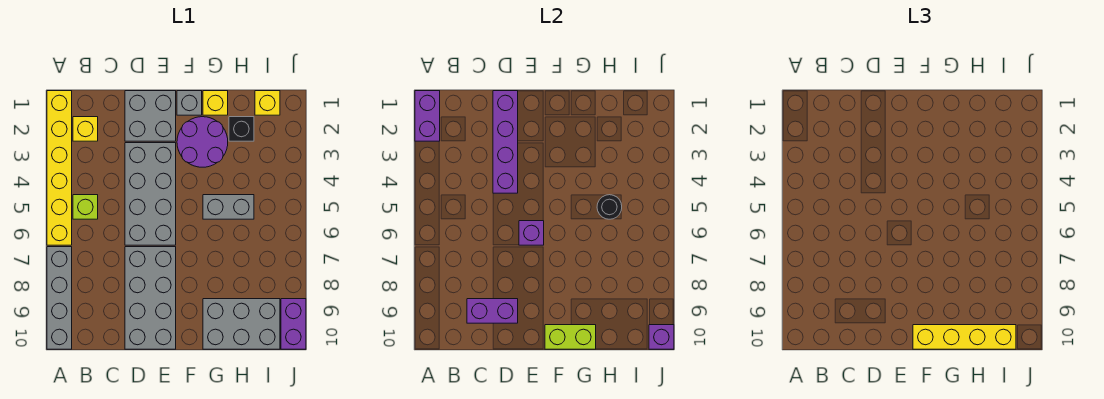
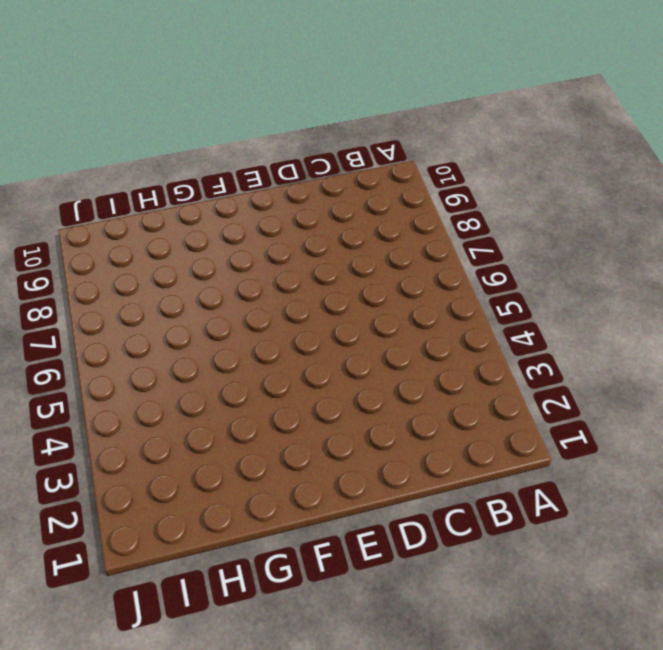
none -> yellow 1x6 brick [47,91,72,245]
none -> grey 1x4 brick [47,247,72,349]
none -> yellow 1x1 brick [73,117,98,141]

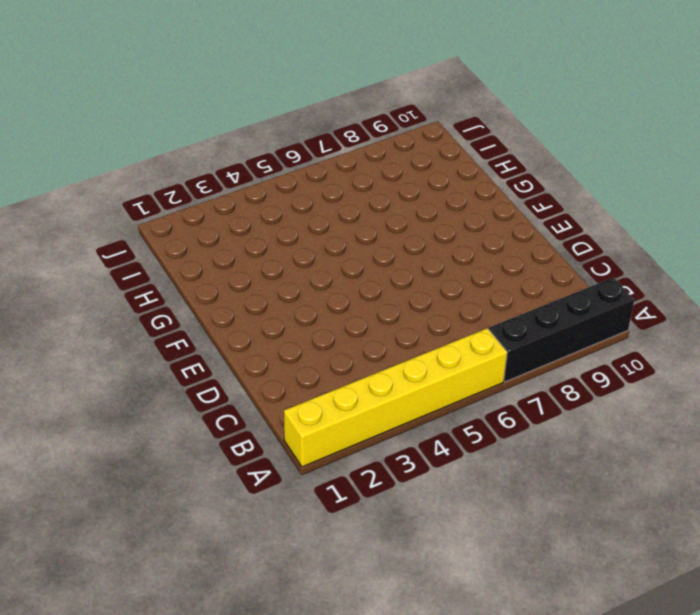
black 1x4 brick [489,277,634,382] -> grey 1x4 brick [47,247,72,349]
none -> yellow 1x1 brick [73,117,98,141]
none -> lime 1x1 brick [73,195,98,219]
none -> grey 2x2 brick [125,91,176,141]

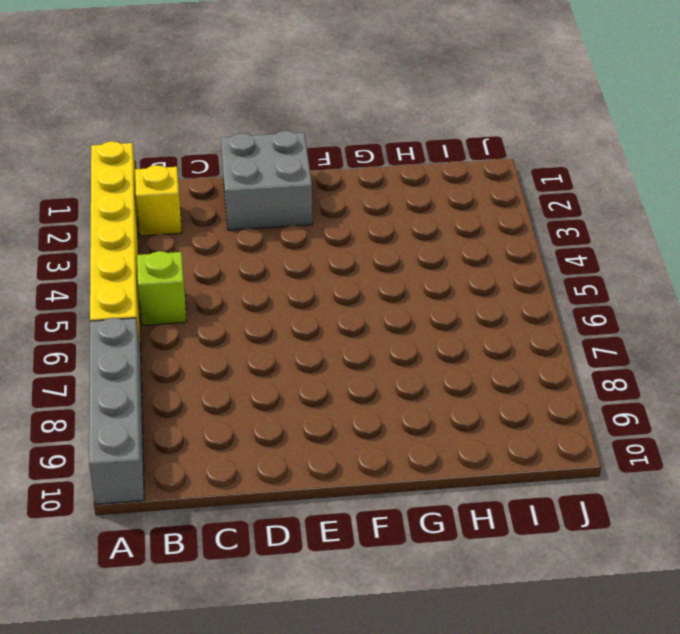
none -> grey 2x4 brick [125,143,176,245]
none -> grey 2x4 brick [125,247,176,349]
none -> grey 1x1 brick [177,91,202,115]

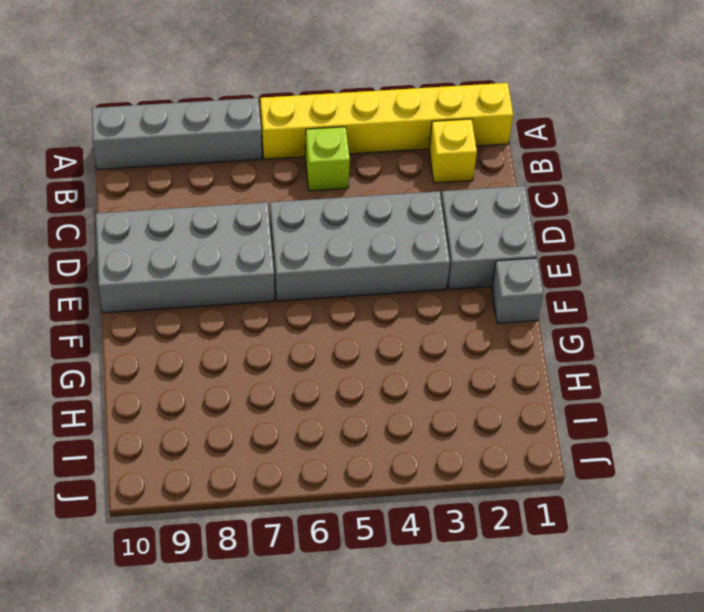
none -> purple 2x2 round brick [177,117,228,167]
none -> yellow 1x1 brick [203,91,228,115]
none -> grey 1x2 brick [203,195,254,219]

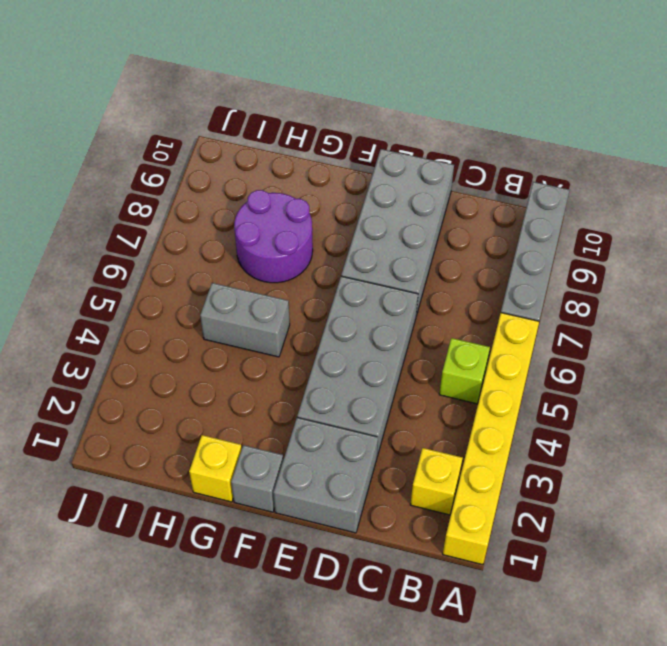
purple 2x2 round brick [234,190,313,283] -> purple 2x2 round brick moved to [177,117,228,167]
none -> grey 2x3 brick [203,299,280,349]
none -> black 1x1 brick [229,117,254,141]
none -> yellow 1x1 brick [255,91,280,115]

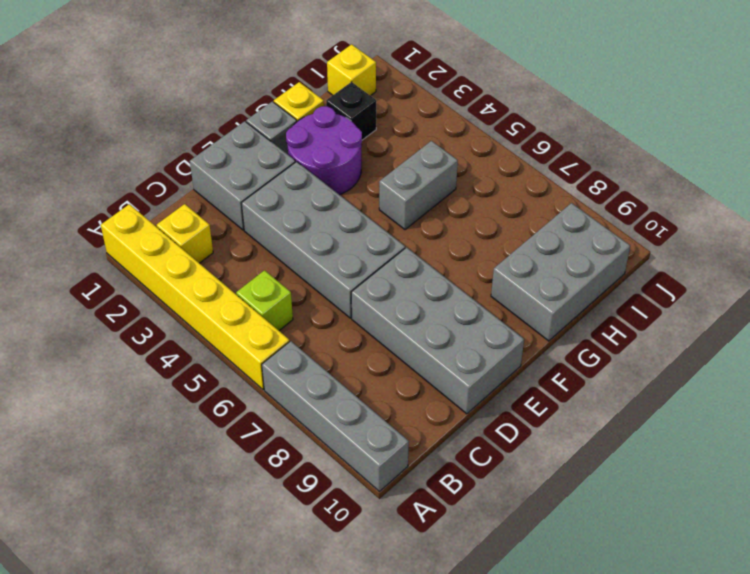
none -> purple 1x2 brick [281,299,306,349]
none -> purple 1x2 brick [415,91,440,141]
none -> purple 1x2 brick [467,299,518,323]

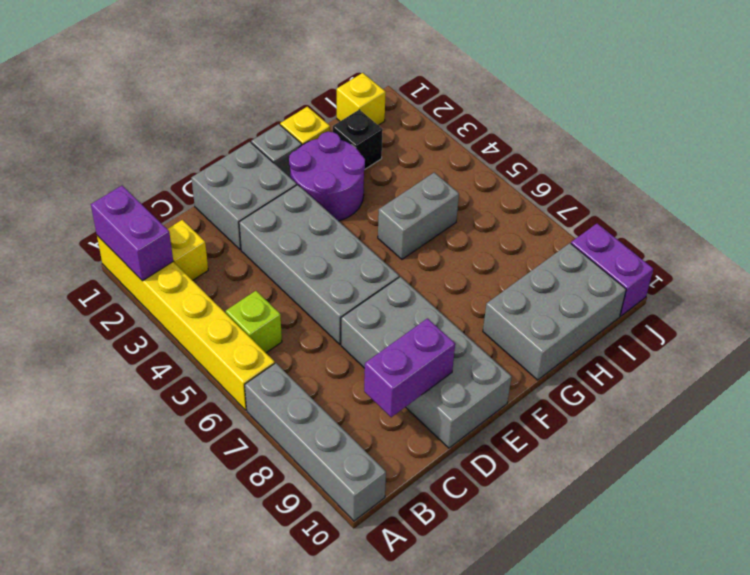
none -> purple 1x4 brick [493,91,518,193]
none -> purple 1x1 brick [519,221,544,245]
none -> lime 1x2 brick [545,325,596,349]

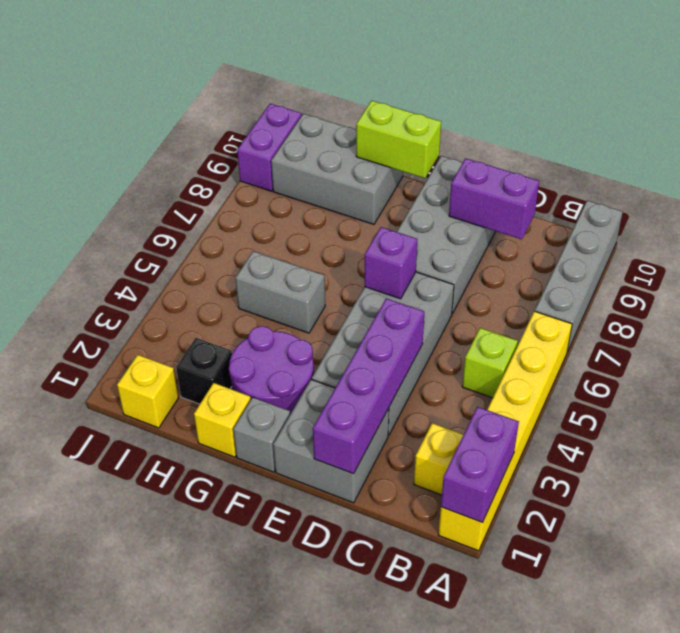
none -> black 1x1 round brick [597,195,622,219]
none -> purple 1x1 brick [649,325,674,349]
none -> yellow 1x4 brick [913,325,1016,349]

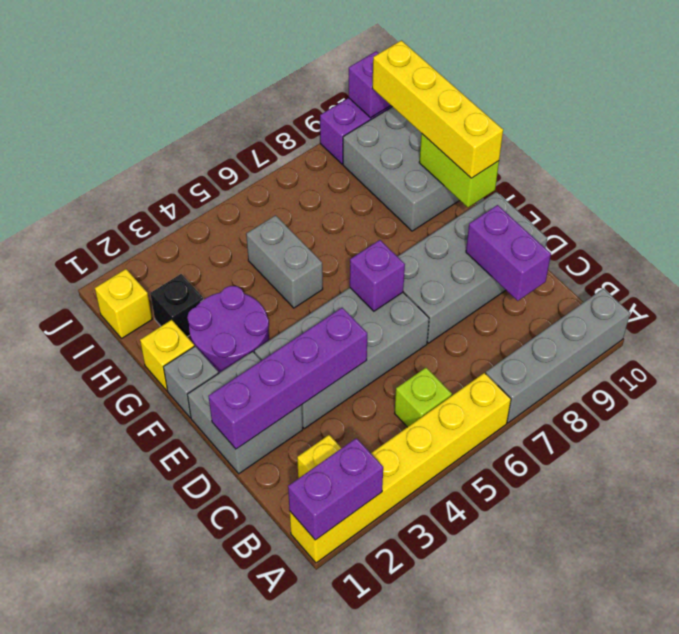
none -> black 1x1 round brick [597,195,622,219]

